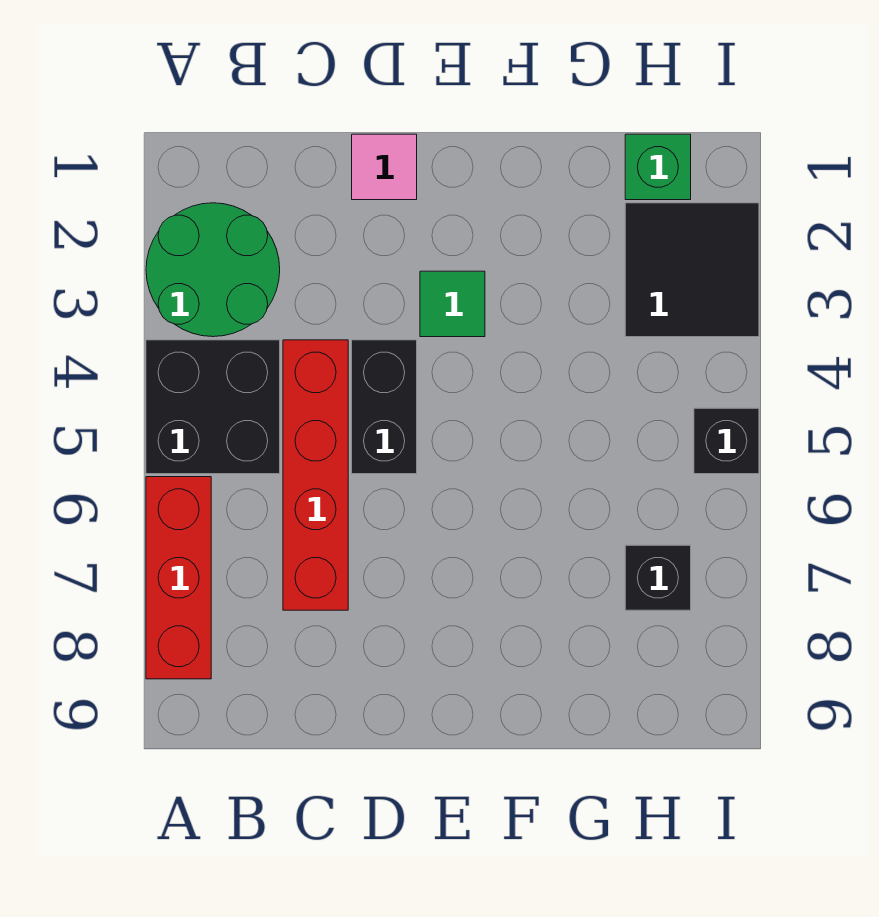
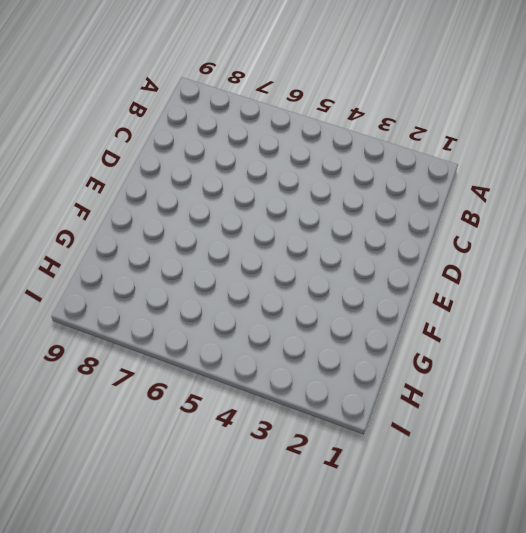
none -> green 2x2 round brick [146,203,280,337]
none -> black 2x2 brick [146,340,280,474]

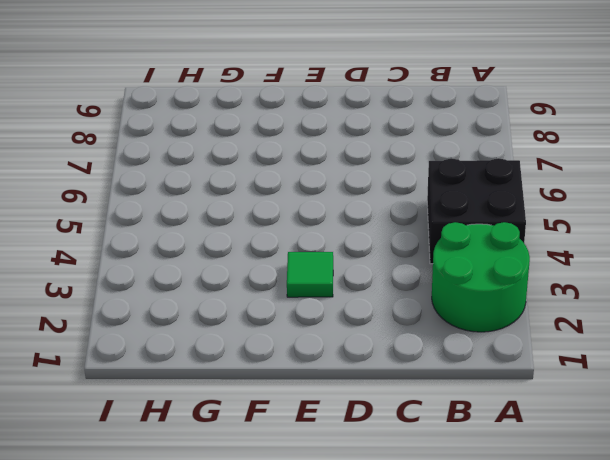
none -> red 1x3 brick [146,477,211,679]
none -> red 1x4 brick [283,340,348,610]

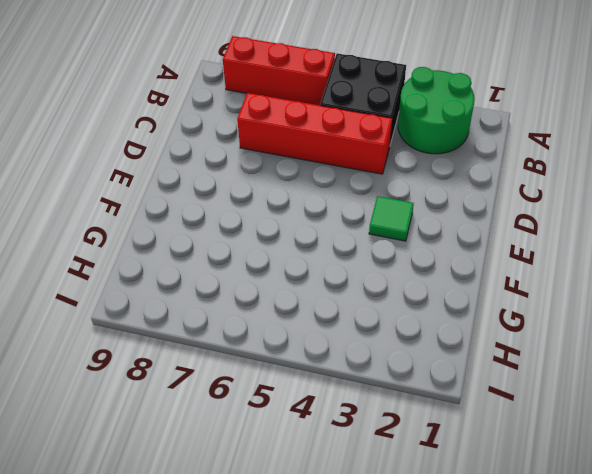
none -> pink 1x1 tile [352,134,417,200]
none -> black 1x2 brick [352,340,417,474]

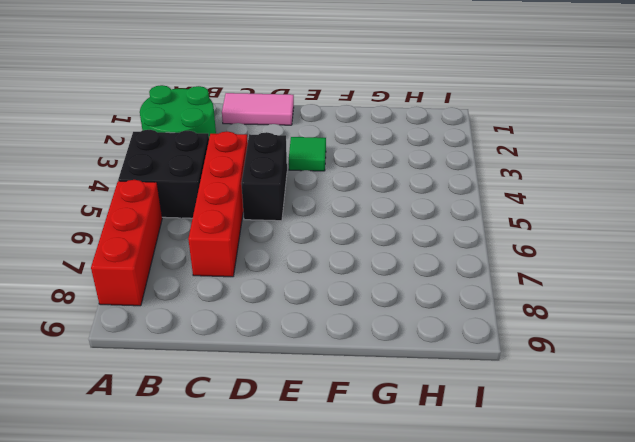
pink 1x2 tile [222,93,294,125] -> pink 1x1 tile [352,134,417,200]
none -> green 1x1 brick [625,134,691,200]
none -> black 2x2 tile [625,203,759,337]

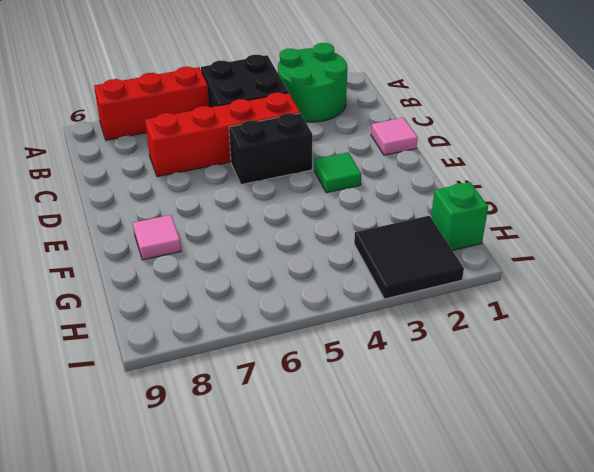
pink 1x1 tile [133,215,181,260] -> none
none -> black 1x1 brick [625,545,691,610]
none -> black 1x1 brick [694,408,759,474]

